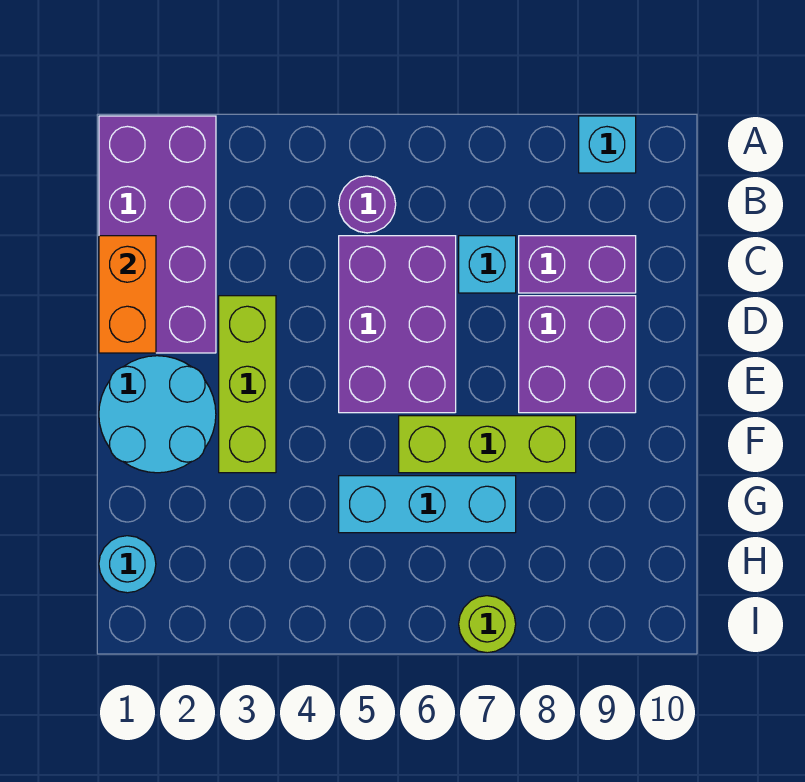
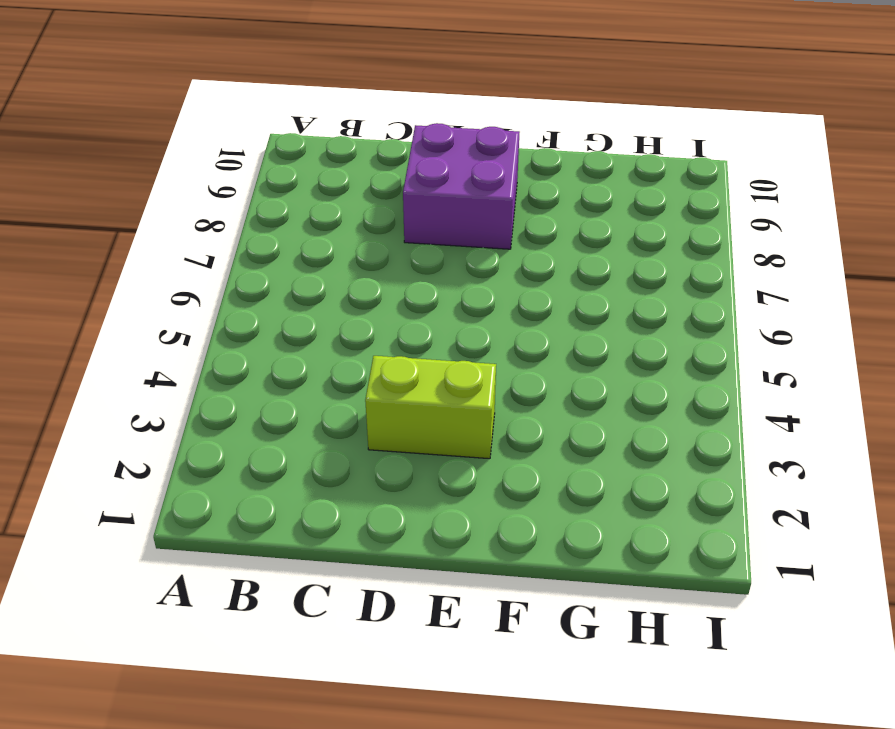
lime 1x2 brick [365,356,496,459] -> lime 1x3 brick [219,296,276,473]
none -> purple 2x4 brick [99,116,216,353]
none -> cyan 1x1 brick [579,116,636,173]
none -> purple 1x1 round brick [339,176,396,233]

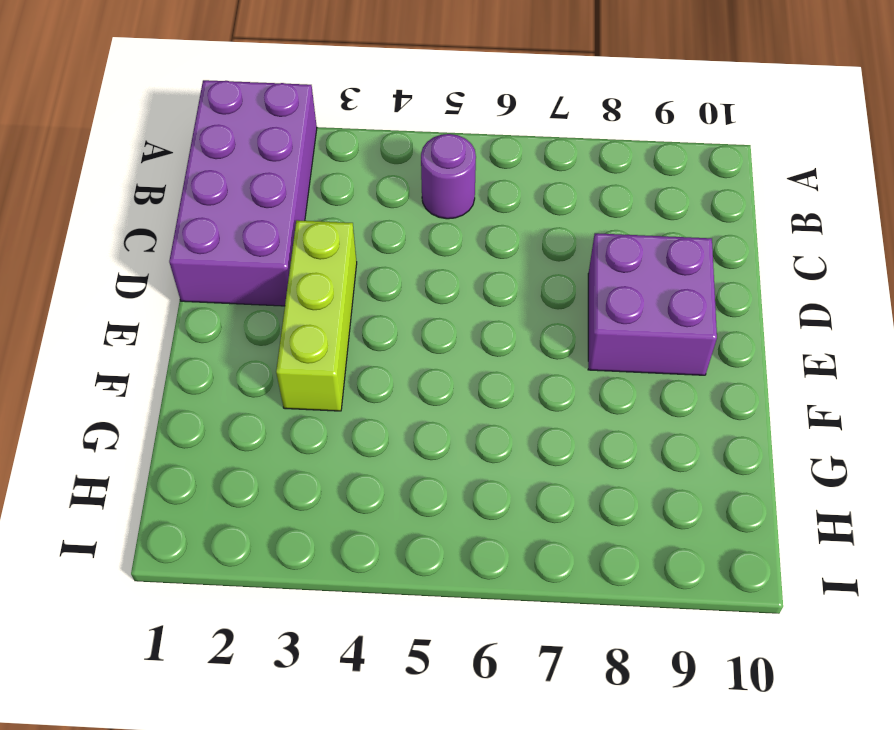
none -> cyan 1x1 brick [579,116,636,173]
none -> purple 2x3 brick [339,236,456,413]
none -> cyan 1x1 brick [459,236,516,293]

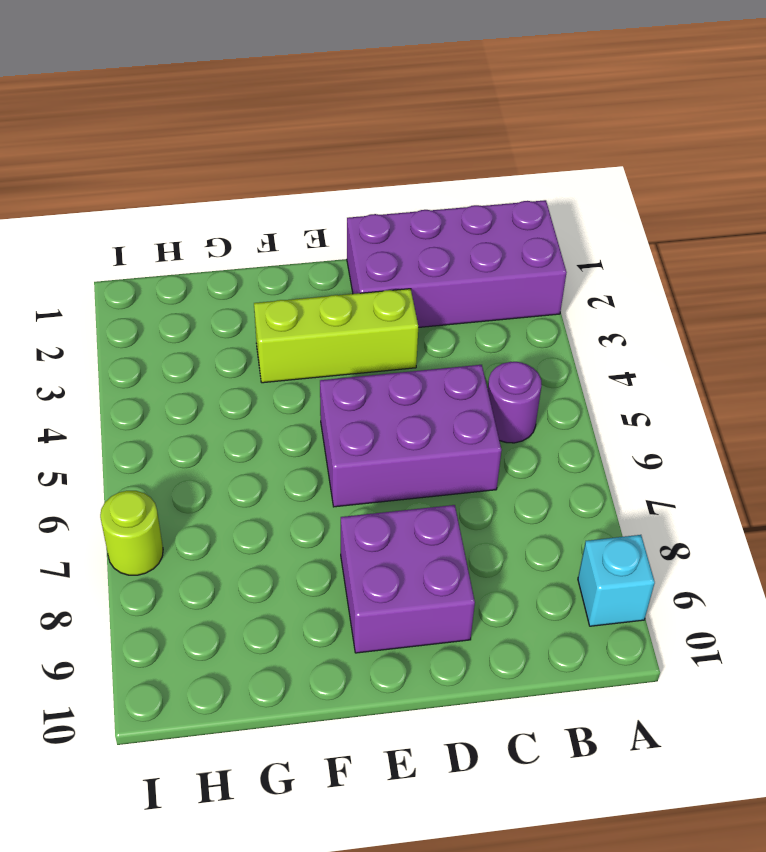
none -> cyan 1x1 brick [459,236,516,293]
none -> purple 1x2 brick [519,236,636,293]
none -> cyan 2x2 round brick [99,356,216,473]

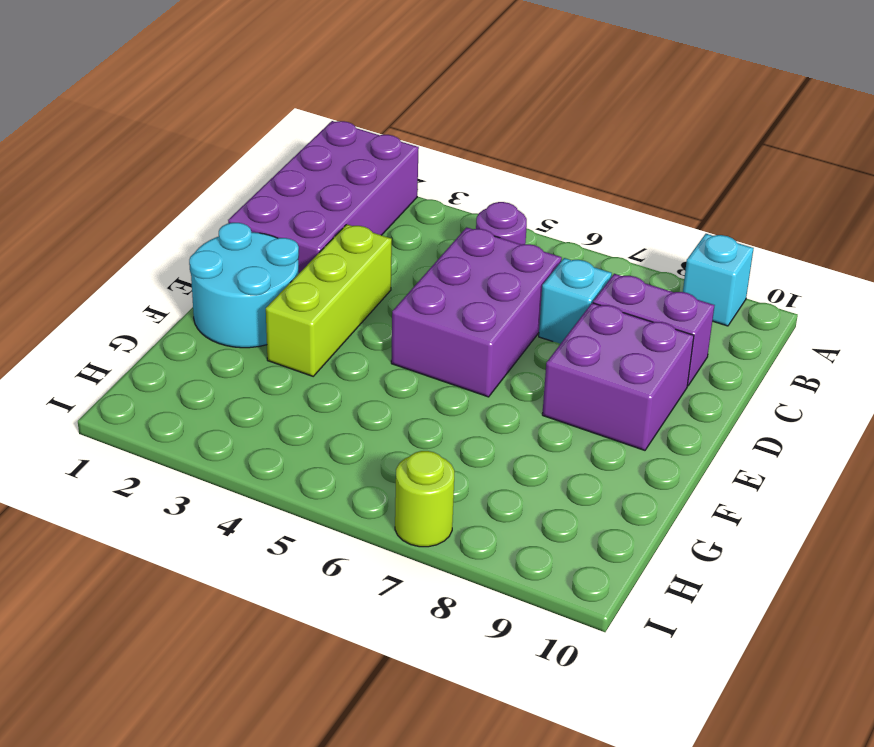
none -> lime 1x3 brick [399,416,576,473]
none -> cyan 1x3 brick [339,476,516,533]
none -> cyan 1x1 round brick [99,536,156,593]

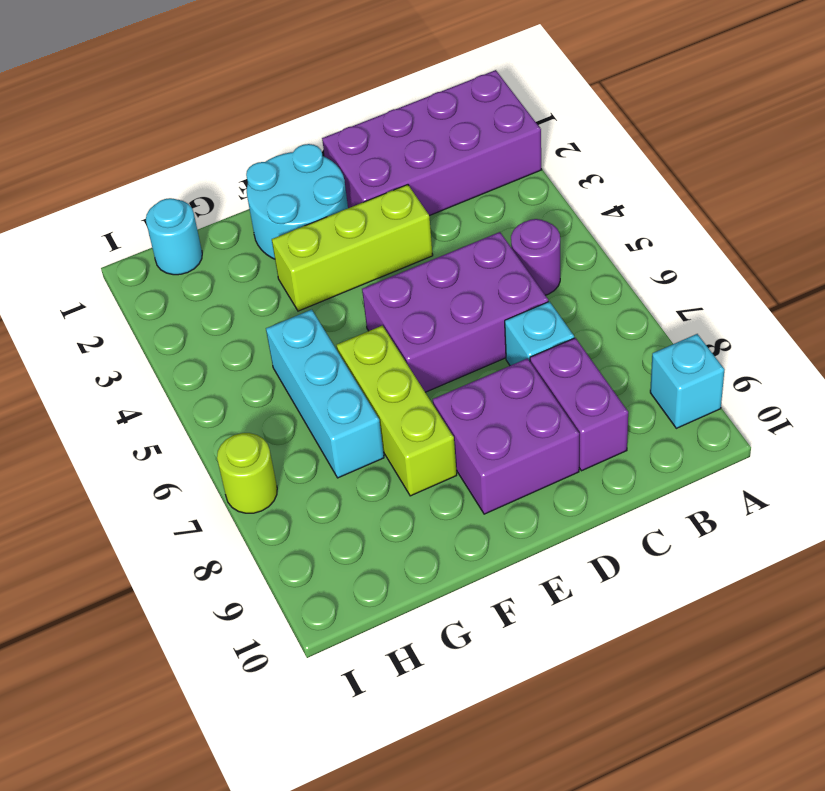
none -> orange 1x2 brick [99,236,156,353]

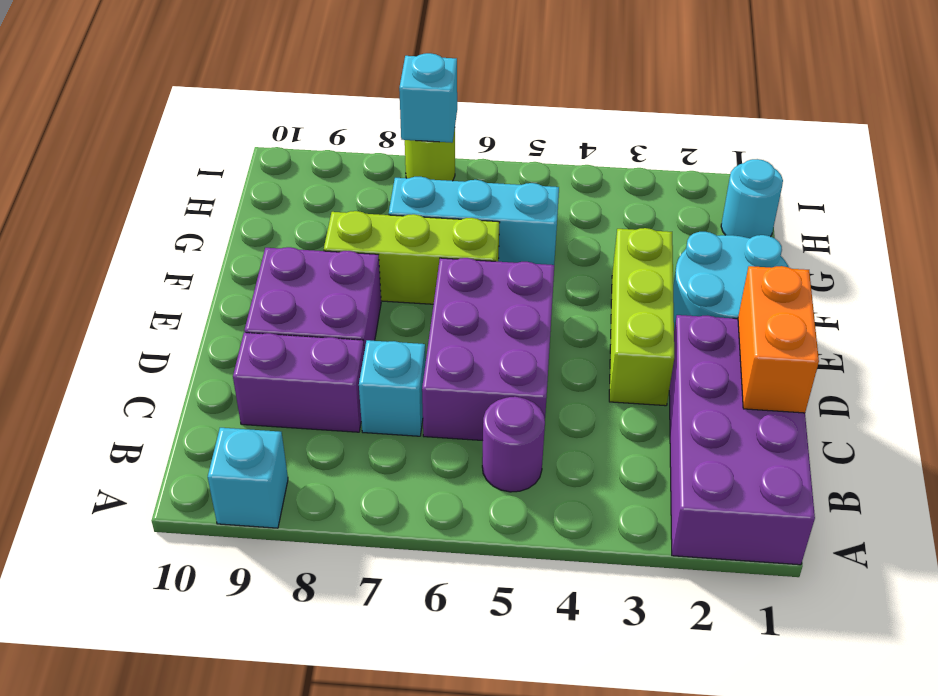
cyan 1x1 brick [399,53,457,143] -> none

